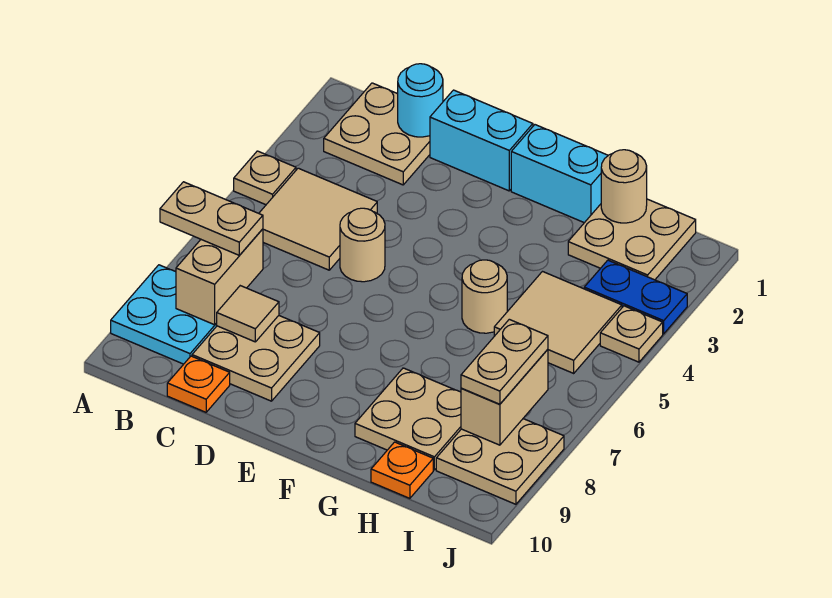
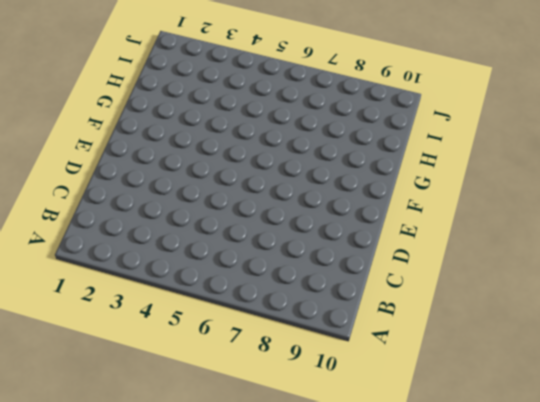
none -> tan 1x1 plate [234,151,296,205]
none -> cyan 2x2 plate [111,265,217,364]
none -> tan 2x2 plate [324,83,430,185]

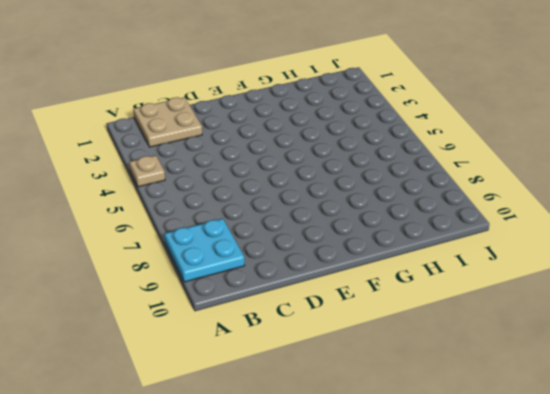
none -> tan 2x2 tile [259,168,377,270]
none -> tan 2x2 plate [192,316,320,401]
none -> orange 1x1 plate [167,356,230,412]

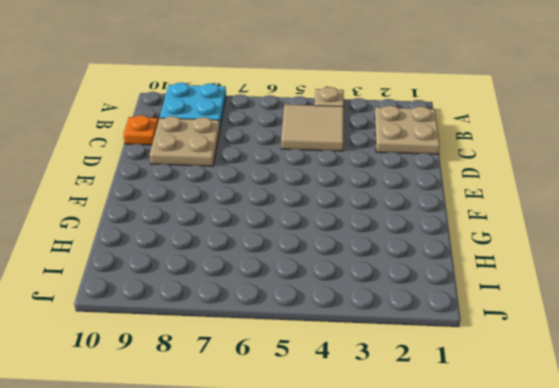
none -> cyan 1x2 brick [430,90,533,191]
none -> tan 1x1 round brick [340,208,385,282]
none -> cyan 1x2 brick [511,125,608,223]

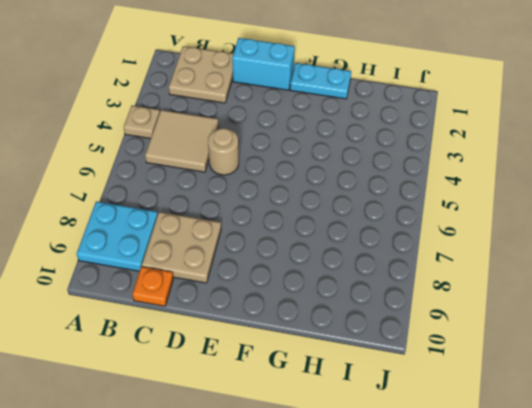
cyan 1x2 plate [290,63,351,99] -> cyan 1x2 brick [511,125,608,223]
none -> tan 1x1 round brick [462,260,507,333]
none -> tan 2x2 plate [355,368,461,470]
none -> tan 2x2 plate [568,199,696,280]

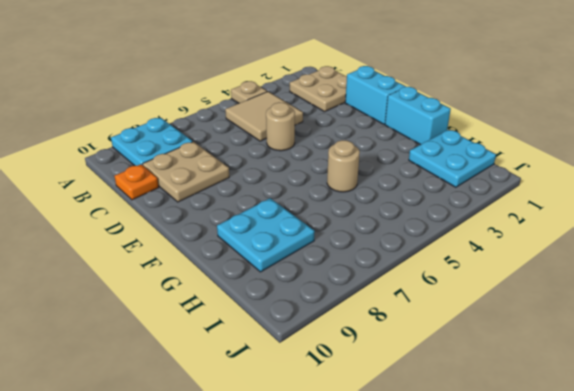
cyan 2x2 plate [217,198,315,272] -> tan 2x2 plate [355,368,461,470]
cyan 2x2 plate [409,130,496,187] -> tan 2x2 plate [568,199,696,280]
none -> tan 2x2 tile [494,272,622,373]
none -> orange 1x1 plate [371,442,433,498]
none -> blue 1x2 plate [584,260,687,334]

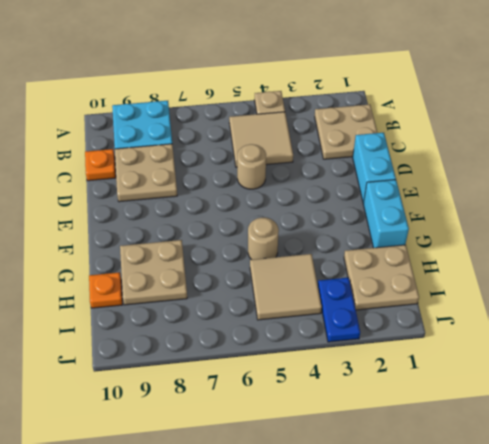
none -> tan 2x2 plate [436,419,564,504]
none -> tan 1x1 plate [600,306,663,362]
none -> tan 1x2 brick [176,229,263,325]

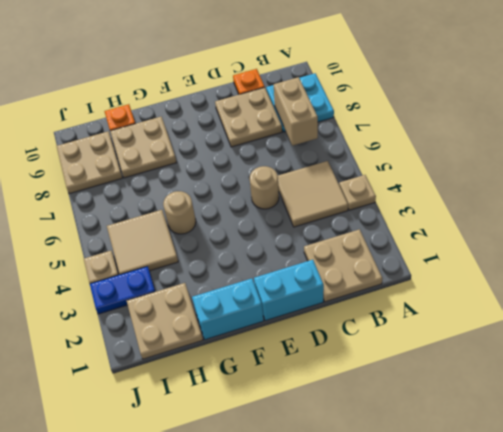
none -> cyan 1x1 round brick [398,64,443,137]
none -> tan 1x1 tile [217,286,279,342]
none -> tan 1x1 round brick [601,150,647,223]

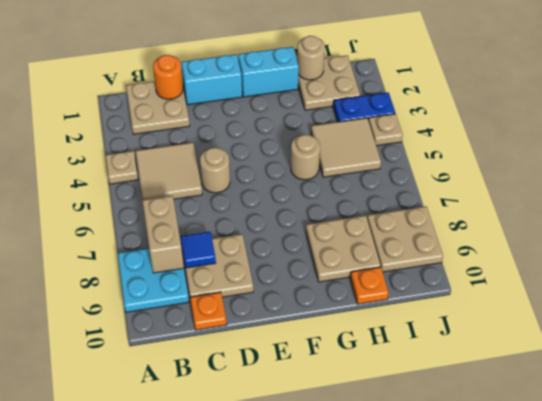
orange 1x1 round brick [153,55,183,99] -> cyan 1x1 round brick [398,64,443,137]
blue 1x1 tile [180,232,216,268] -> tan 1x1 tile [217,286,279,342]
none -> tan 1x2 brick [461,349,548,445]
none -> tan 1x2 plate [160,182,263,255]
none -> tan 1x2 plate [461,319,548,404]

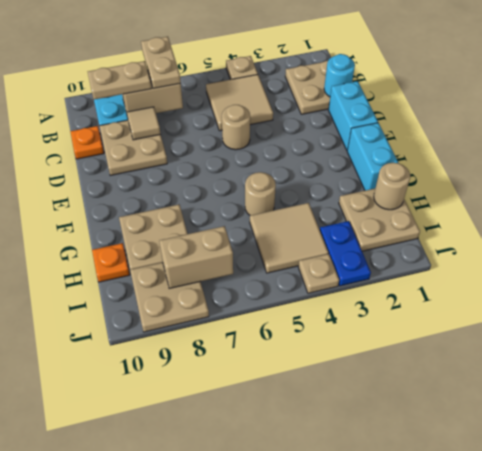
tan 1x2 plate [88,61,151,100] -> tan 1x2 plate moved to [461,319,548,404]

